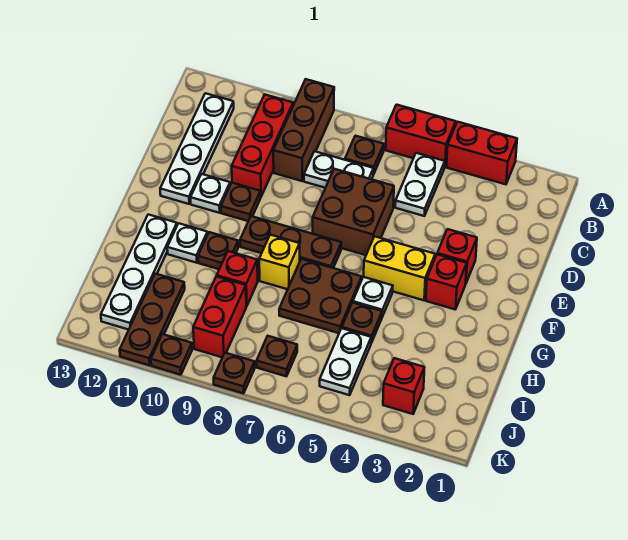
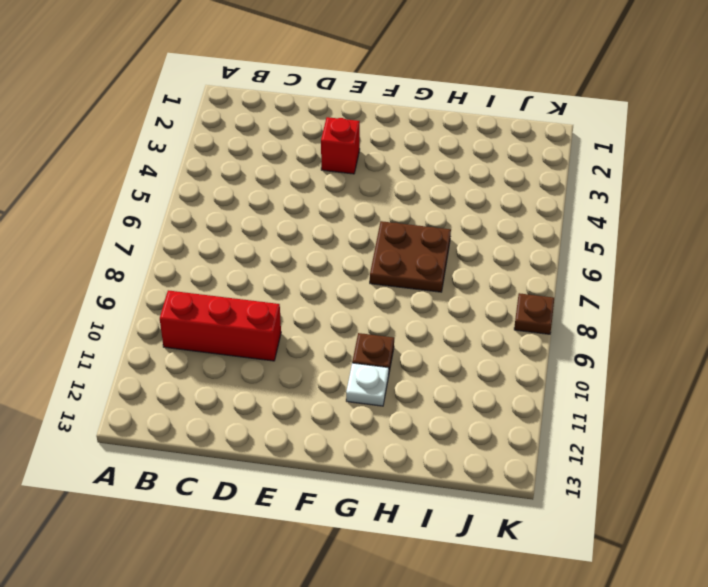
none -> red 1x2 brick [447,122,517,184]
none -> red 1x2 brick [386,105,456,166]
none -> brown 1x3 brick [273,79,334,181]
none -> white 1x2 plate [395,153,445,216]

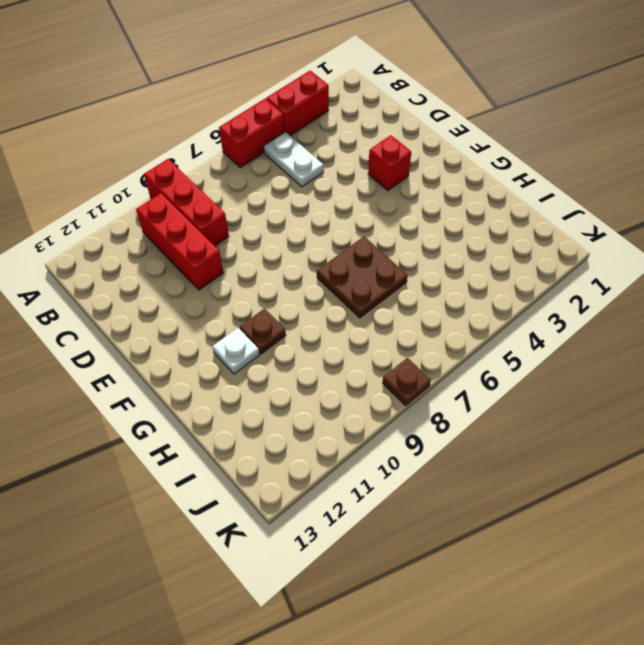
red 1x3 brick [144,159,229,246] -> brown 1x3 brick [273,79,334,181]
none -> brown 1x1 plate [345,136,384,174]
none -> white 1x4 plate [160,93,234,204]
none -> white 1x2 plate [304,151,373,188]
none -> brown 2x2 brick [313,169,394,255]

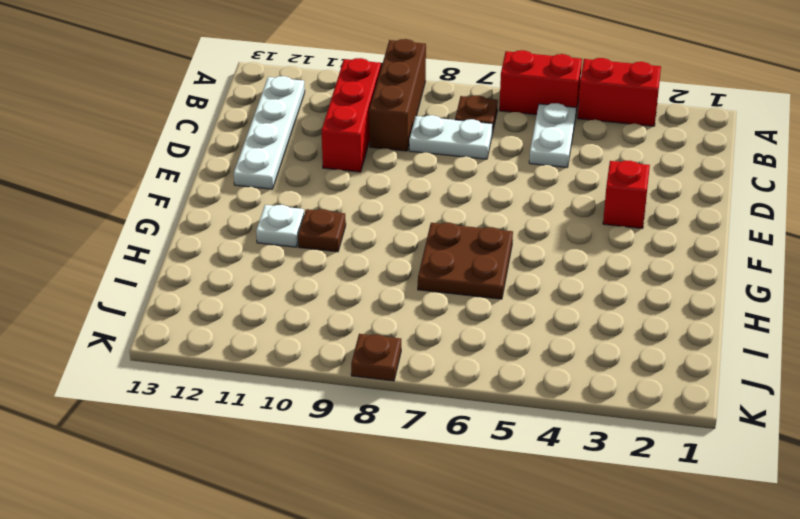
none -> brown 2x2 brick [313,169,394,255]
none -> brown 1x1 plate [221,183,261,221]
none -> white 1x1 plate [190,174,230,213]
none -> red 1x1 brick [426,254,467,309]

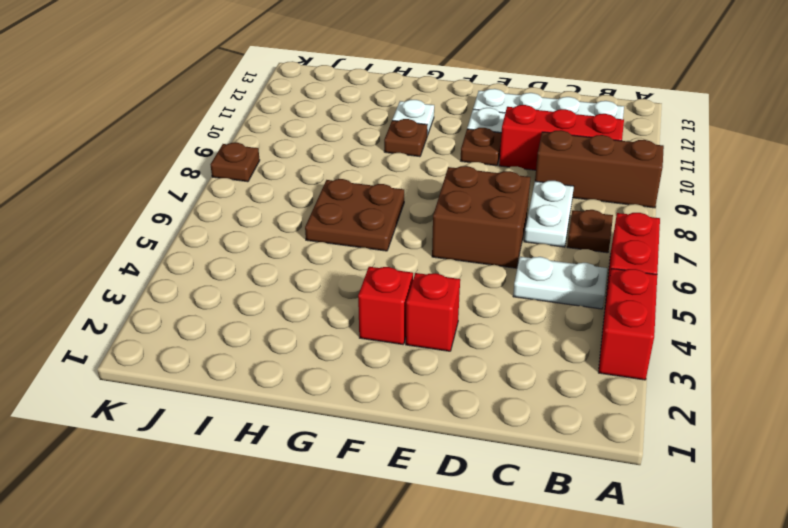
none -> yellow 1x2 brick [364,236,435,300]
none -> brown 1x3 plate [240,216,341,268]
none -> white 1x1 plate [353,277,393,317]
none -> yellow 1x1 brick [259,235,300,289]

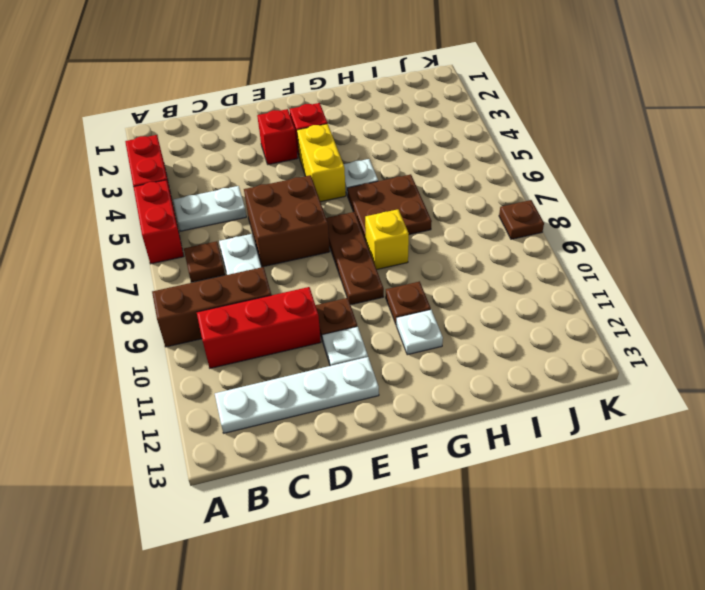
none -> white 1x4 plate [101,214,177,330]
none -> brown 1x1 plate [342,302,382,343]
none -> red 1x1 brick [217,251,258,306]
none -> white 1x2 plate [320,328,371,395]

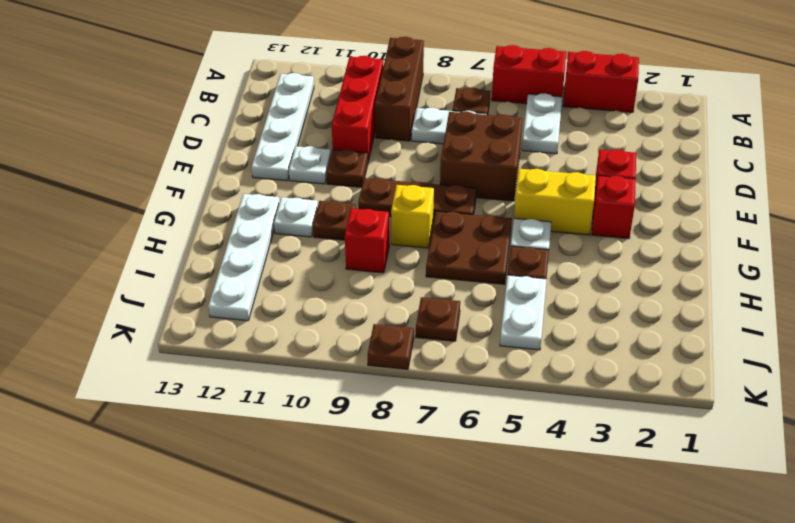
none -> red 1x2 brick [193,276,246,357]
none -> brown 1x3 plate [120,274,185,365]
none -> red 1x1 brick [383,358,424,414]
none -> brown 1x1 plate [151,334,192,375]

